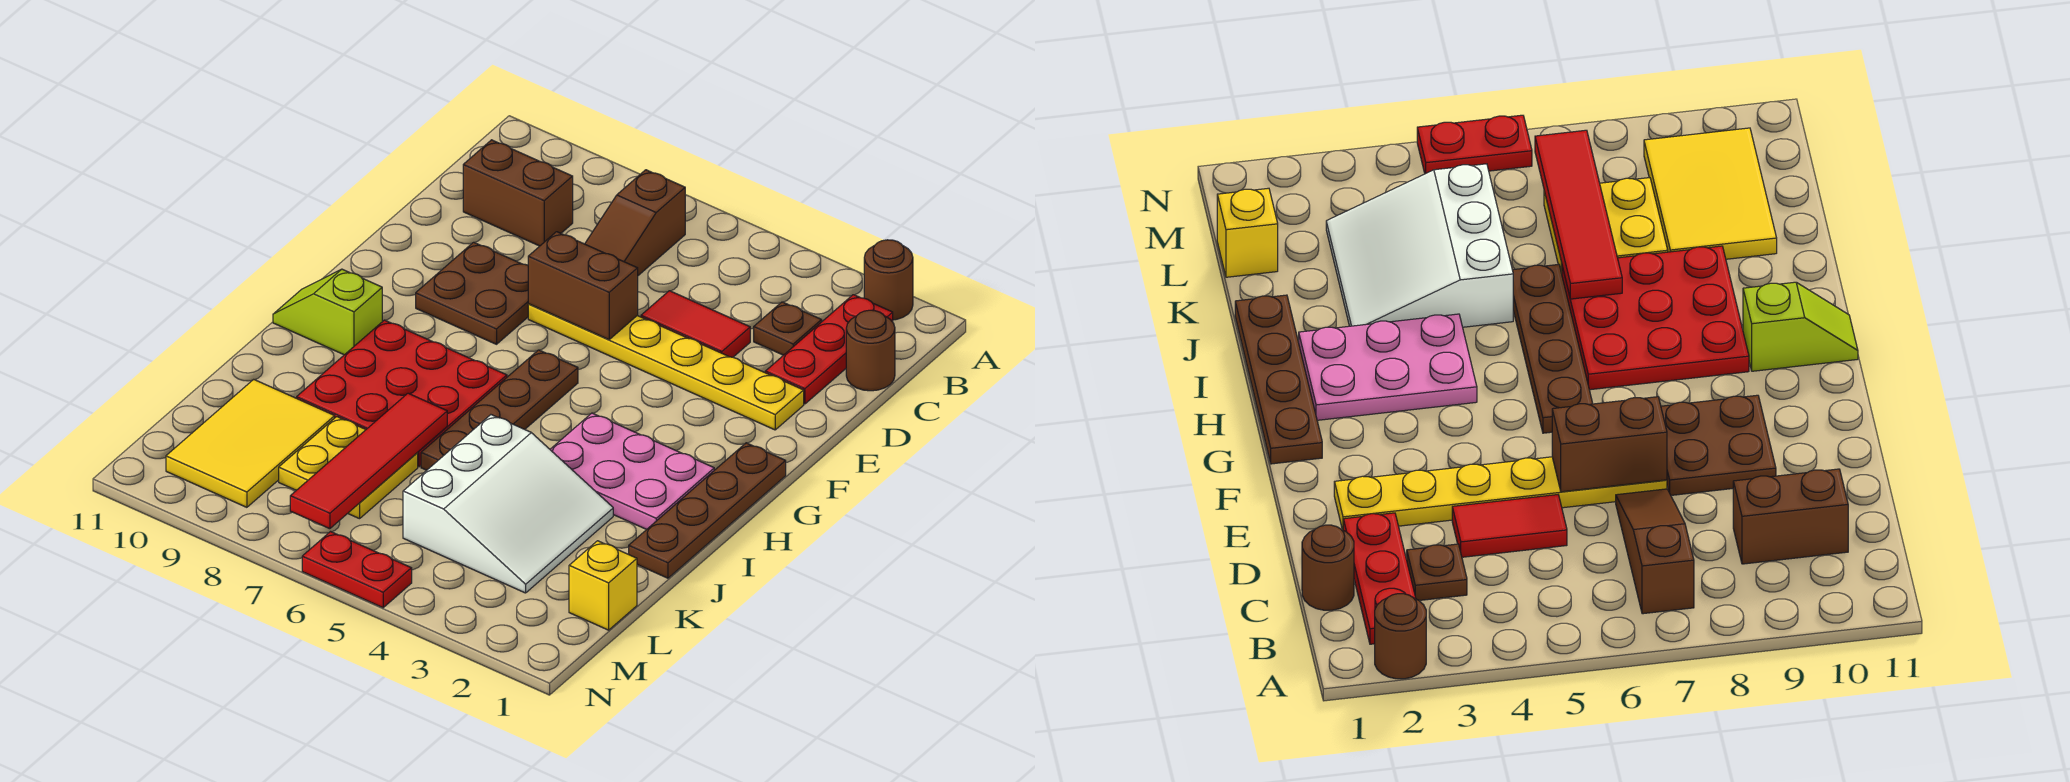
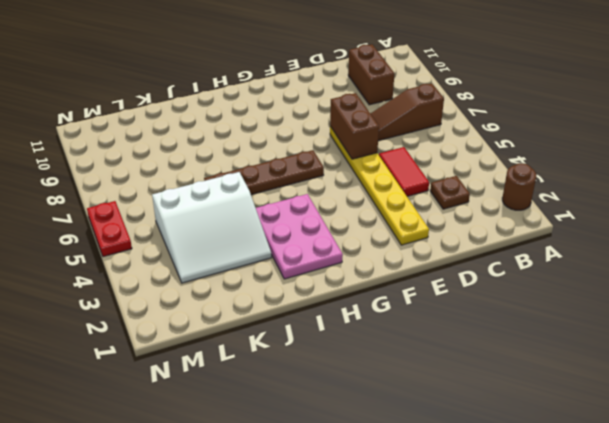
none -> red 1x3 plate [765,295,893,404]
none -> brown 1x1 round brick [846,310,895,391]
none -> brown 2x2 plate [416,242,528,344]

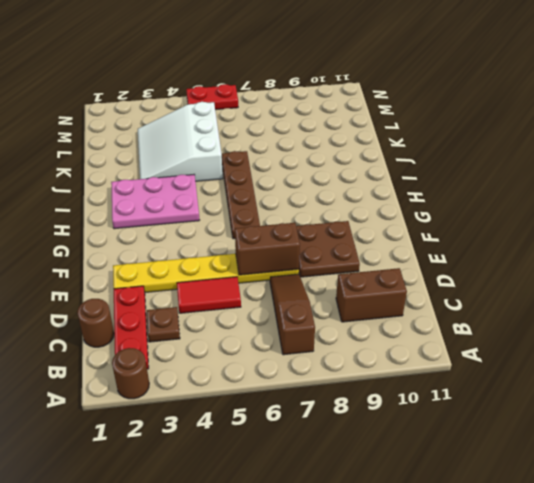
none -> brown 1x4 plate [629,443,786,578]
none -> red 3x3 plate [297,320,507,467]
none -> lime 1x2 slope [273,269,382,355]

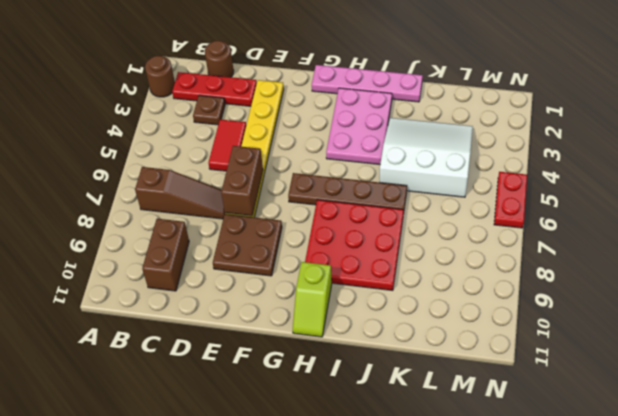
pink 1x4 plate [312,65,423,102] -> brown 1x4 plate [629,443,786,578]
none -> yellow 2x2 plate [279,417,418,519]
none -> yellow 2x3 tile [166,379,335,507]
none -> yellow 1x1 brick [569,541,637,630]

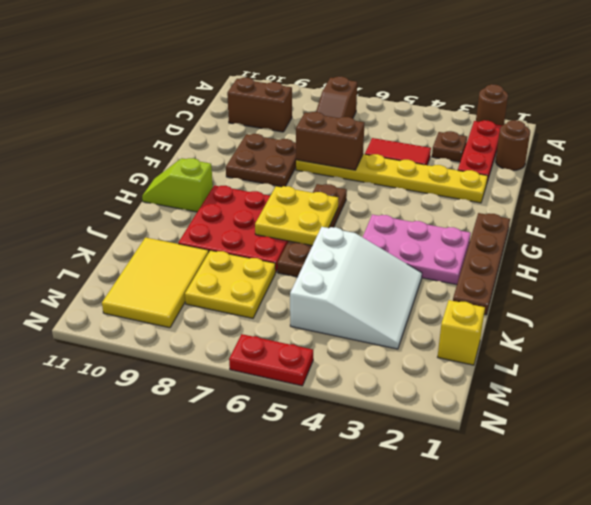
yellow 2x2 plate [255,186,338,246] -> none
none -> red 1x4 tile [290,393,447,529]

